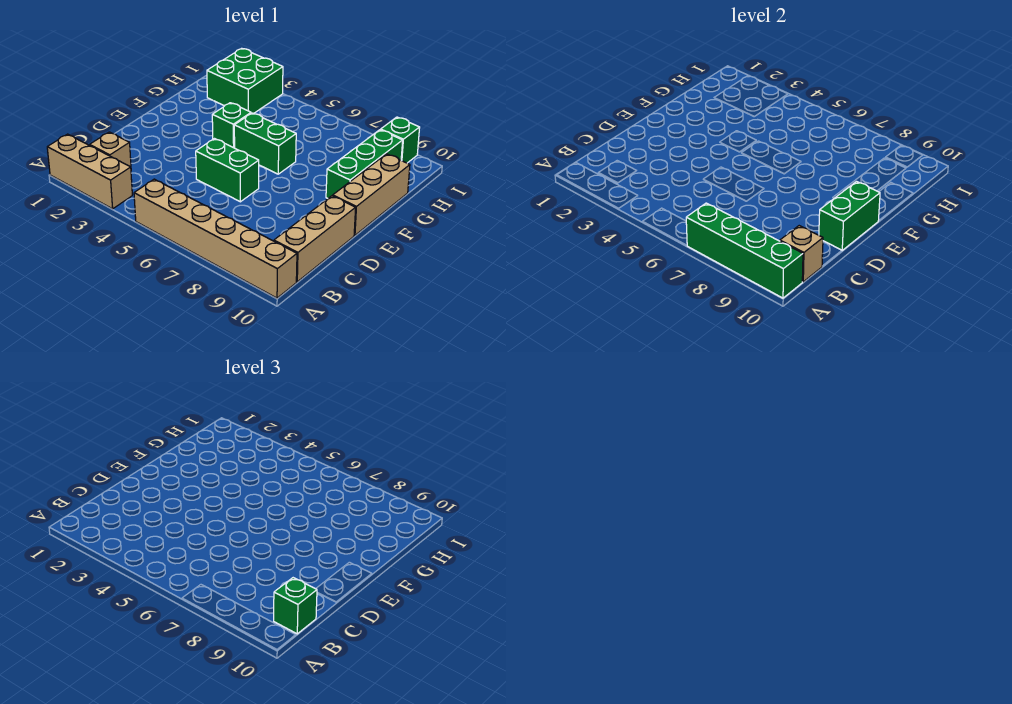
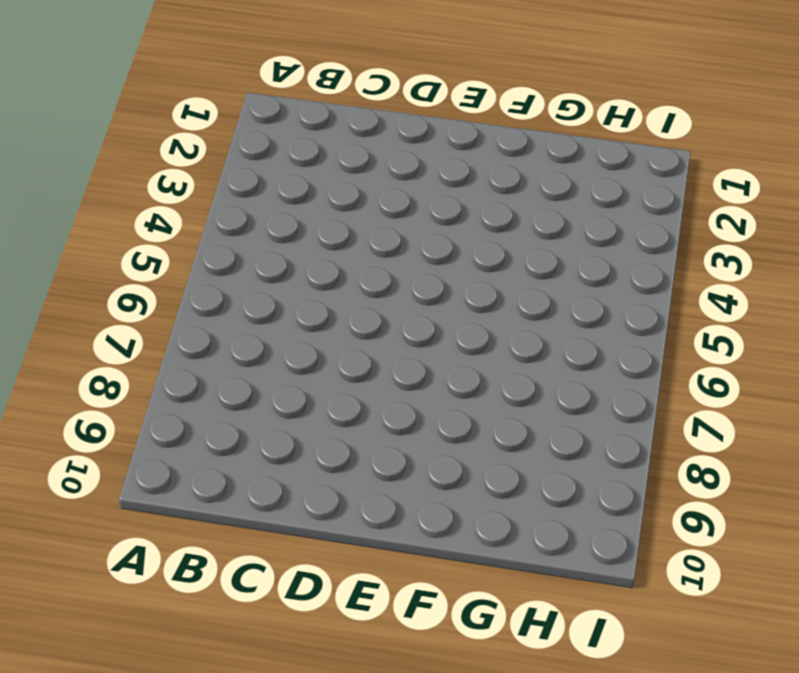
none -> tan 1x3 brick [47,134,132,209]
none -> tan 1x6 brick [134,179,297,298]
none -> tan 1x1 brick [90,132,131,167]

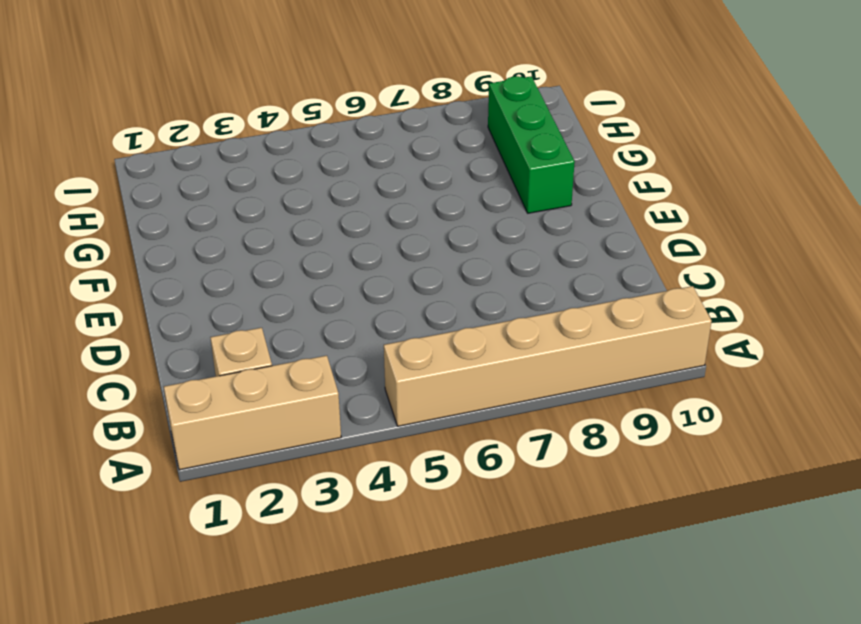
none -> tan 1x3 brick [274,196,356,282]
none -> green 1x2 brick [196,139,259,202]
none -> tan 1x3 brick [333,154,410,235]

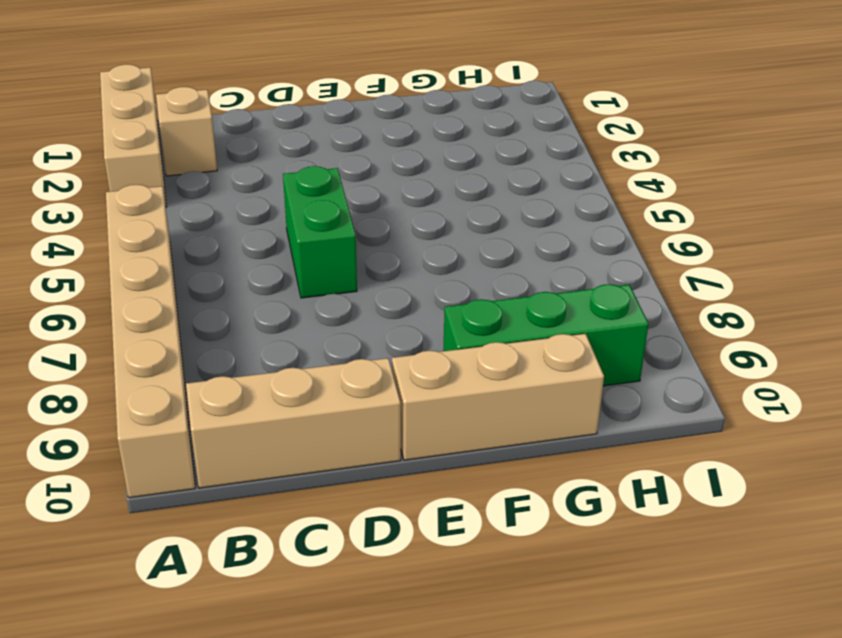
none -> green 1x1 brick [212,103,251,148]
none -> green 1x2 brick [234,113,296,174]
none -> green 2x2 brick [207,48,283,113]

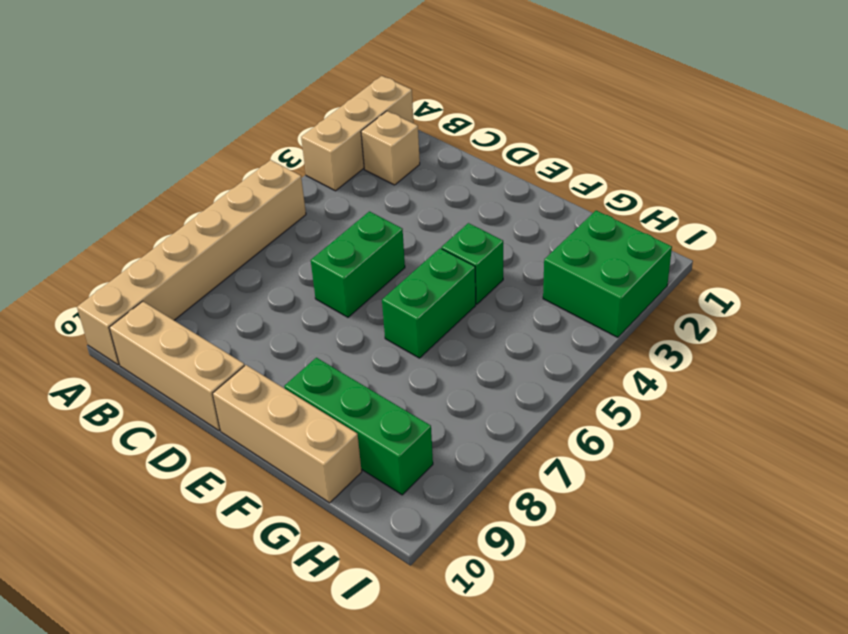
none -> green 1x1 brick [381,117,420,163]
none -> green 1x4 brick [686,203,803,298]
none -> tan 1x1 brick [780,226,823,282]

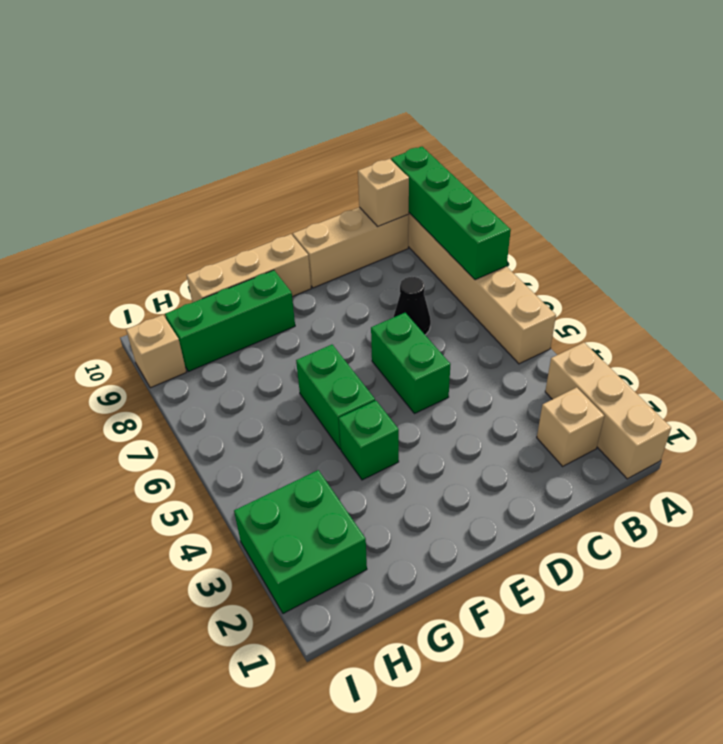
black 1x1 cone [393,277,431,335] -> none
tan 1x1 brick [126,315,186,388] -> green 1x1 brick [381,117,420,163]
none -> green 1x2 brick [819,182,880,250]
none -> green 1x1 brick [274,578,317,634]

